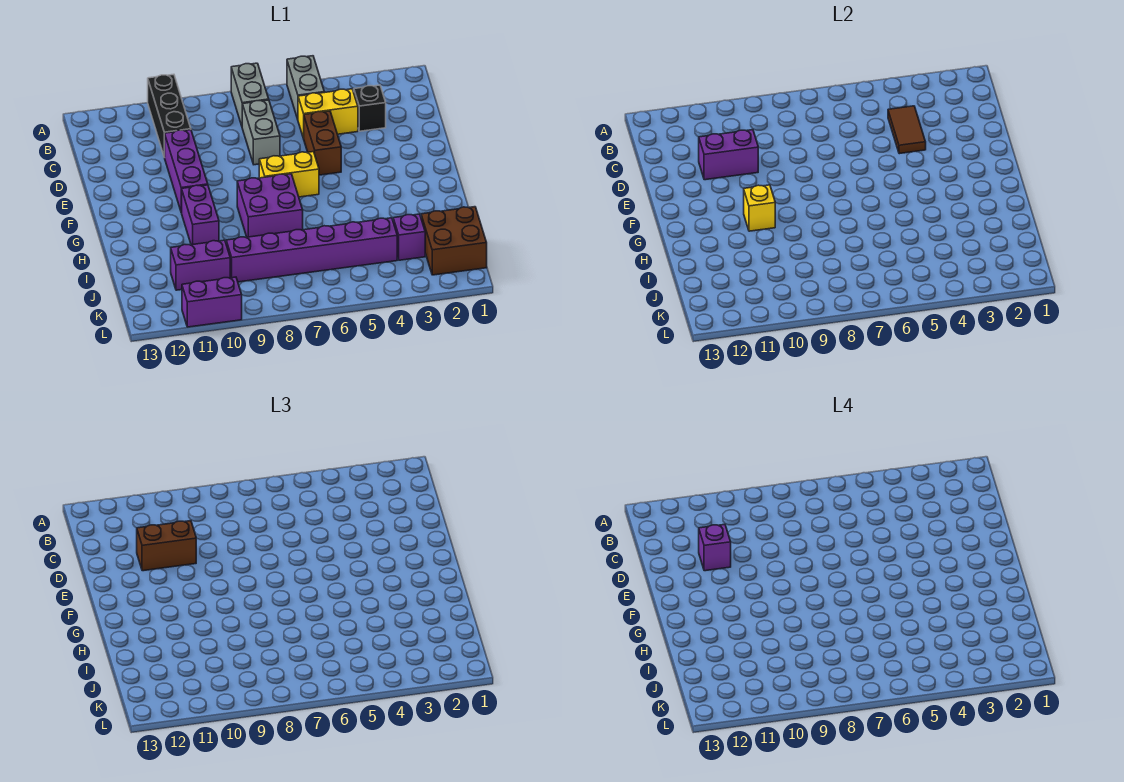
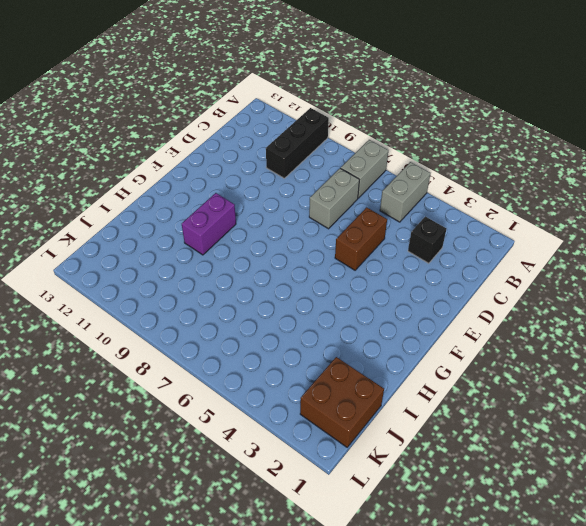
none -> yellow 1x2 brick [298,89,358,139]
none -> purple 1x3 brick [165,130,208,213]
none -> yellow 1x2 brick [259,152,319,197]

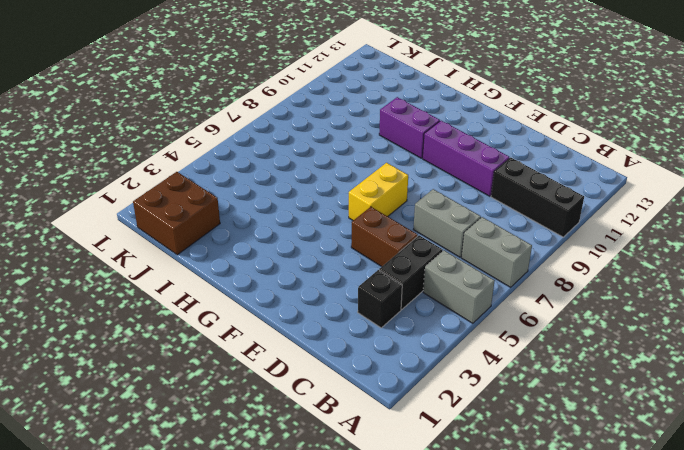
black 1x2 brick [379,235,443,309] -> yellow 1x2 brick [298,89,358,139]
none -> purple 2x2 brick [237,174,303,237]
none -> purple 1x1 brick [393,214,425,260]
none -> purple 1x6 brick [226,218,397,282]

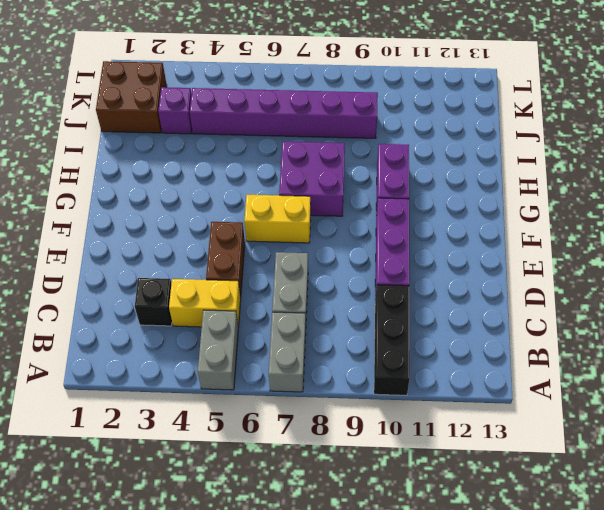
none -> purple 1x2 brick [171,240,230,290]
none -> purple 1x2 brick [182,277,242,327]
none -> brown 1x2 tile [888,106,926,154]

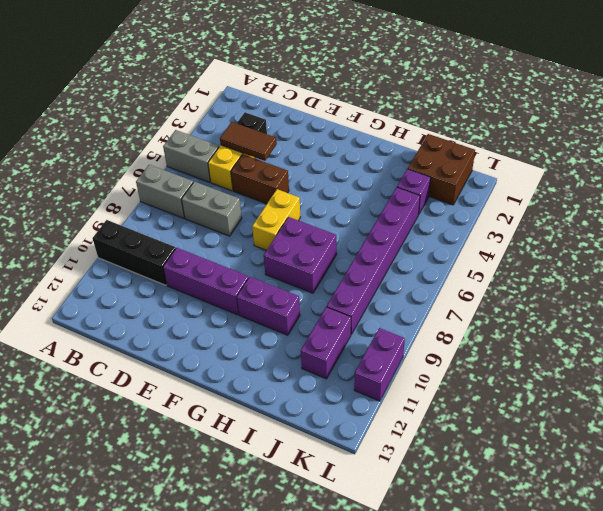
none -> purple 1x2 brick [699,130,758,180]
none -> yellow 1x1 brick [744,185,775,231]
none -> brown 1x2 brick [137,521,196,571]

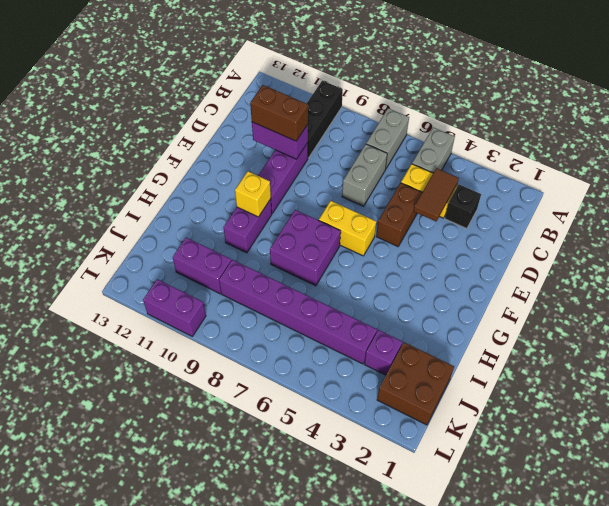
none -> purple 1x1 brick [699,524,731,571]

